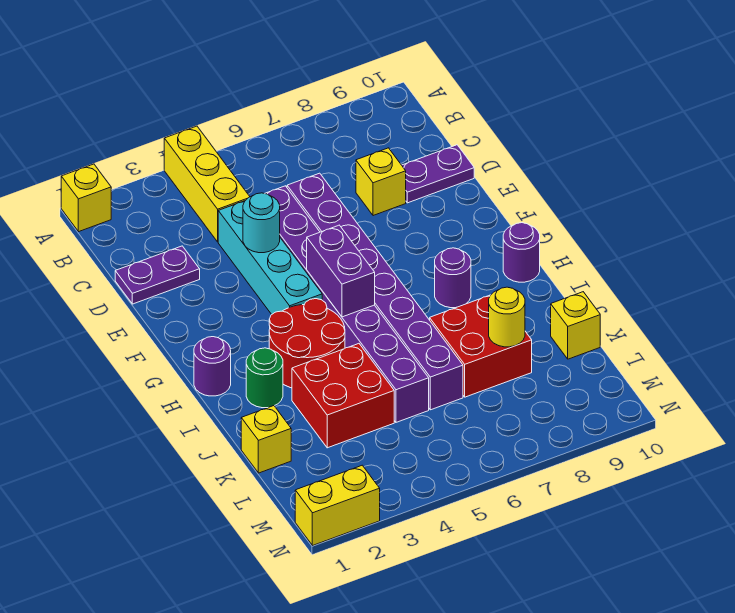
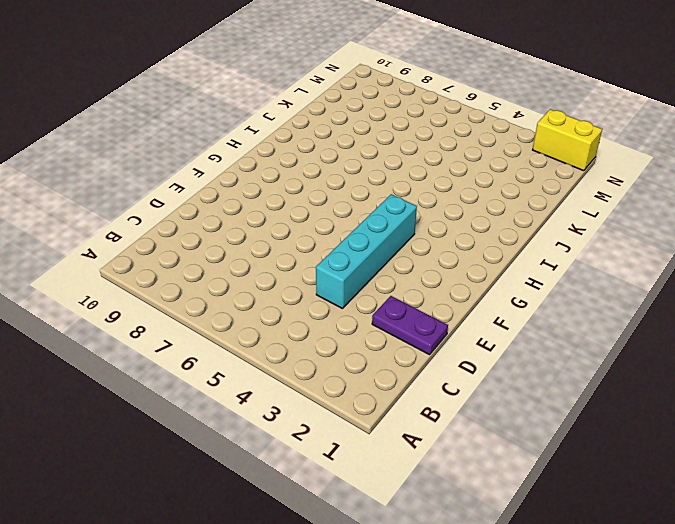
none -> yellow 1x1 brick [61,164,111,232]
none -> yellow 1x3 brick [164,126,250,242]
none -> purple 1x8 brick [265,186,429,422]

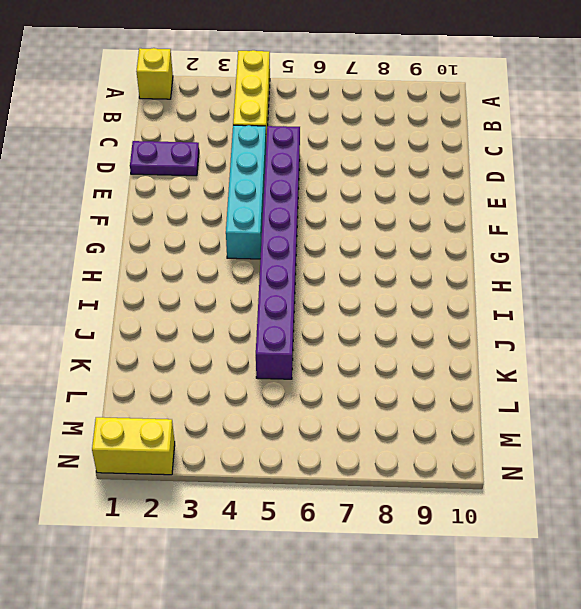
none -> purple 1x8 brick [287,173,463,410]
none -> yellow 1x1 brick [356,148,406,216]
none -> purple 1x2 plate [402,145,474,203]

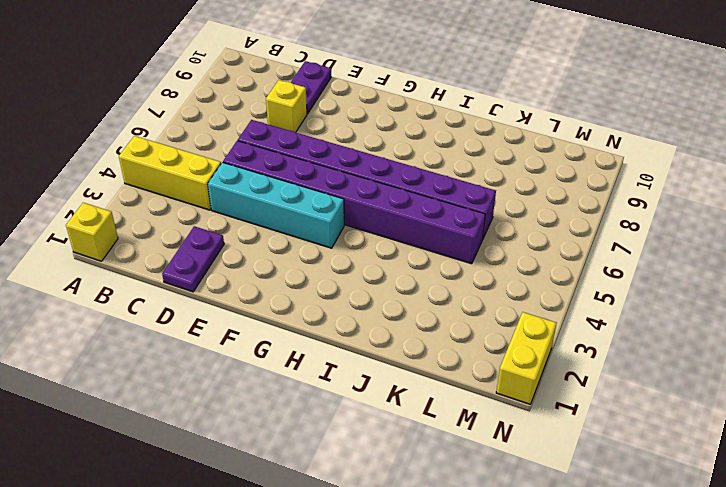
none -> purple 1x1 round brick [194,337,231,396]
none -> red 2x2 round brick [269,299,345,388]
none -> purple 1x1 round brick [435,248,471,308]

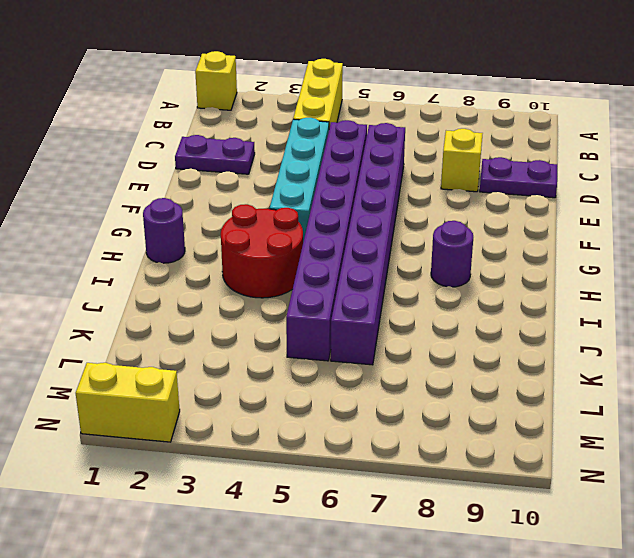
none -> purple 1x1 round brick [503,223,540,282]
none -> green 1x1 round brick [246,348,283,408]
none -> red 2x2 brick [292,344,394,448]

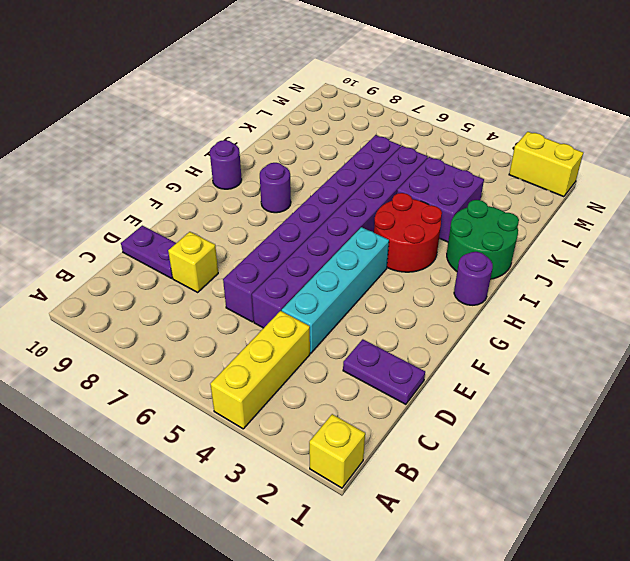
green 2x2 round brick [447,200,519,279] -> green 1x1 round brick [246,348,283,408]
purple 2x2 brick [397,157,484,242] -> red 2x2 brick [292,344,394,448]
none -> red 2x2 brick [430,295,532,397]
none -> yellow 1x1 brick [241,406,291,473]
none -> yellow 1x1 brick [551,292,600,359]

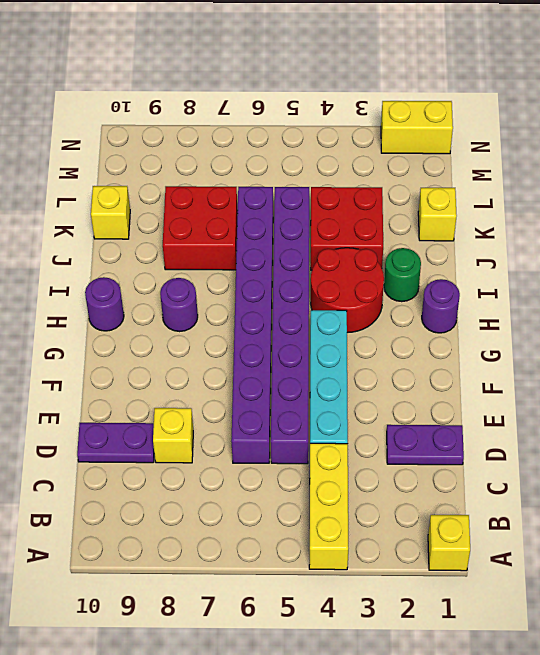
none -> cyan 1x1 round brick [243,193,280,253]
none -> purple 1x2 brick [307,225,375,317]
none -> yellow 1x1 round brick [489,287,525,347]

